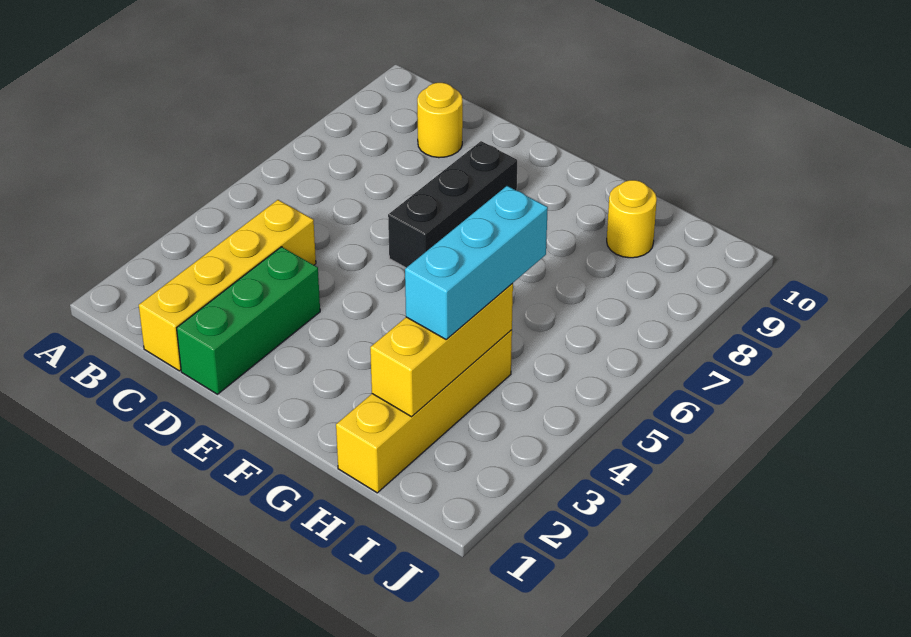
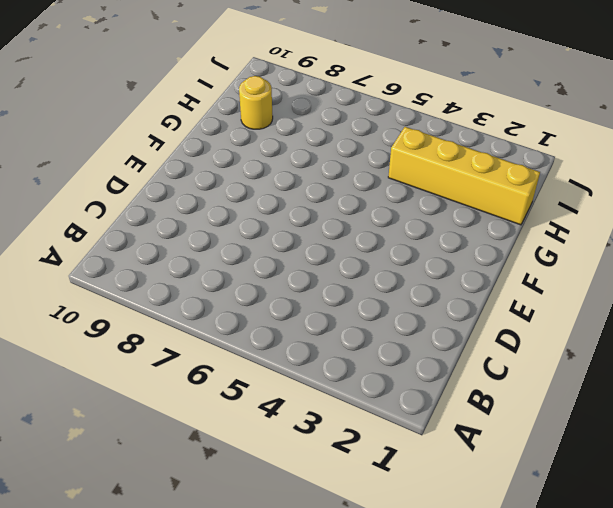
none -> yellow 1x4 brick [139,200,316,371]
none -> yellow 1x1 round brick [417,83,463,158]

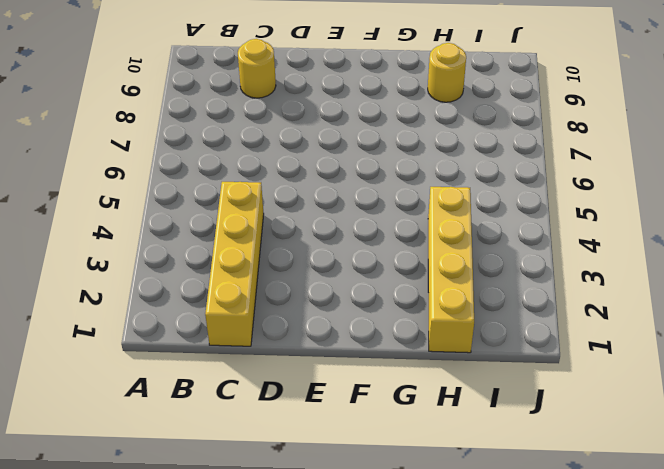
none -> green 1x3 brick [177,247,320,394]
none -> black 1x3 brick [388,141,517,268]

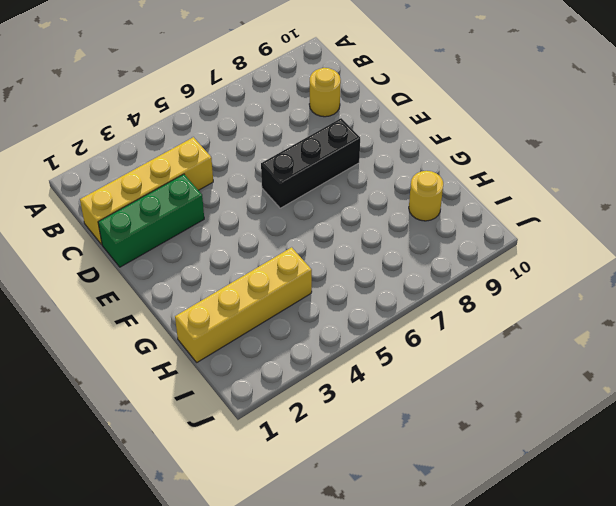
none -> yellow 1x3 brick [370,283,513,417]
none -> cyan 1x3 brick [405,186,548,340]

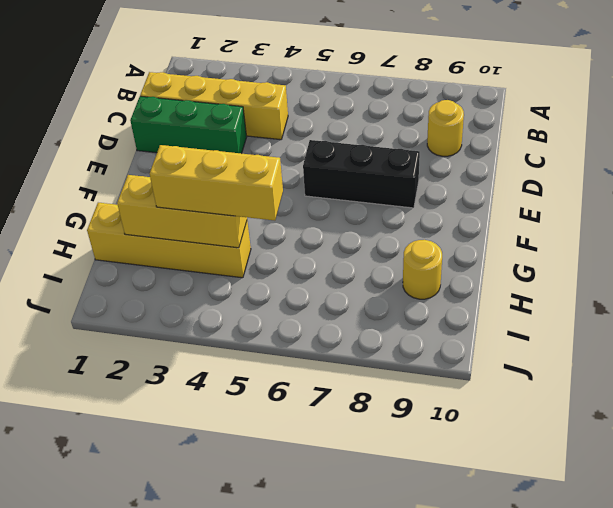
yellow 1x3 brick [149,145,283,221] -> cyan 1x3 brick [405,186,548,340]

